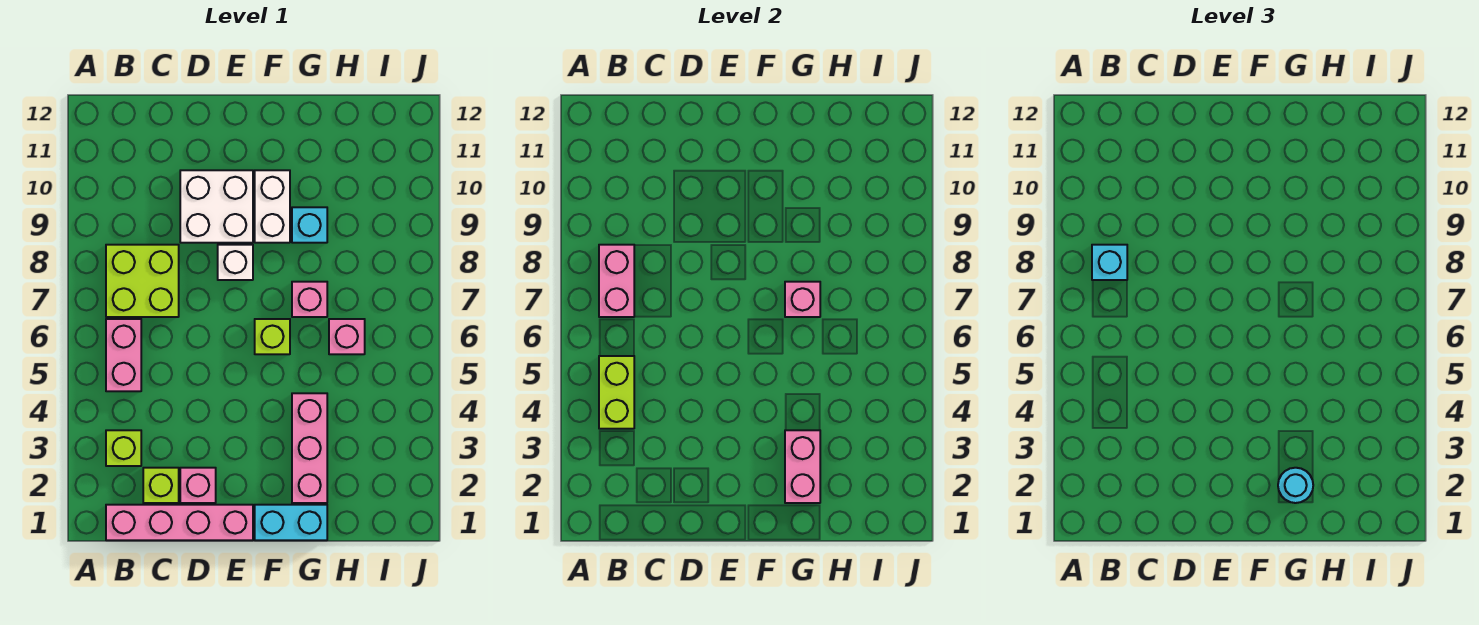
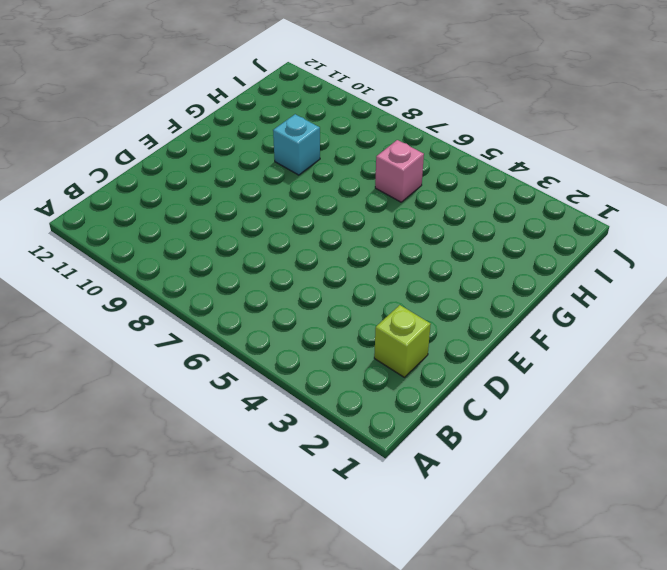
none -> pink 1x4 brick [106,505,253,540]
none -> lime 1x1 brick [106,430,141,466]
none -> pink 1x2 brick [106,319,141,391]

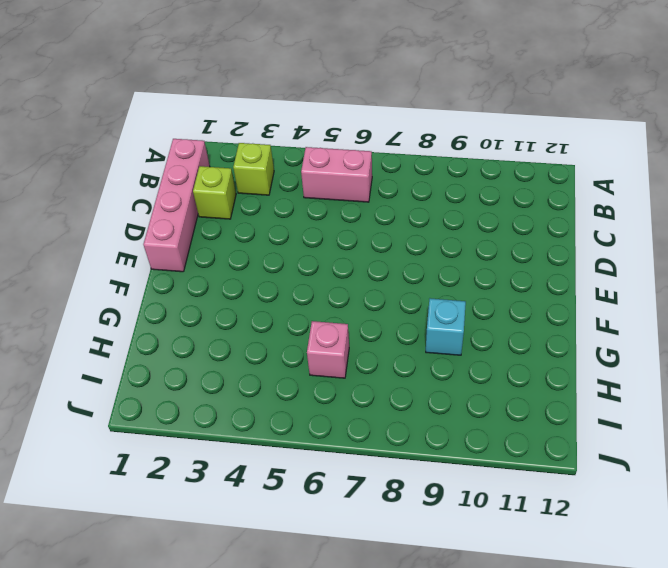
none -> lime 2x2 brick [106,245,179,317]
none -> pink 1x1 brick [180,468,216,503]
none -> white 2x2 brick [180,170,253,243]

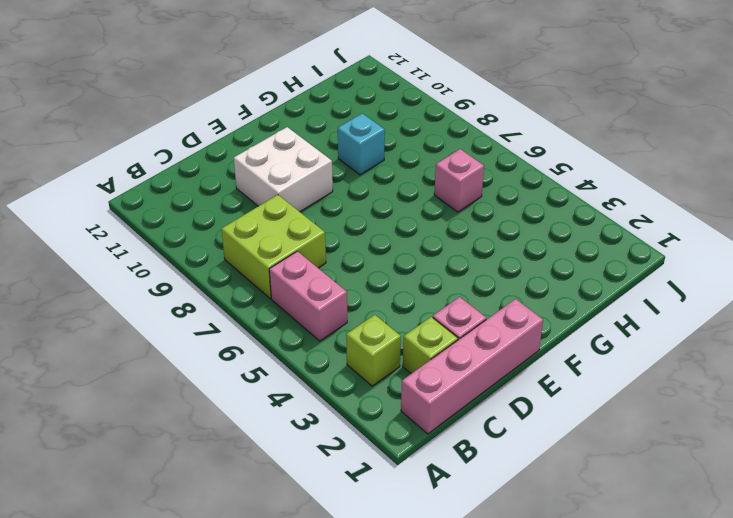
none -> white 1x1 brick [218,245,253,280]
none -> cyan 1x2 brick [255,505,327,540]
none -> lime 1x1 brick [255,319,290,354]

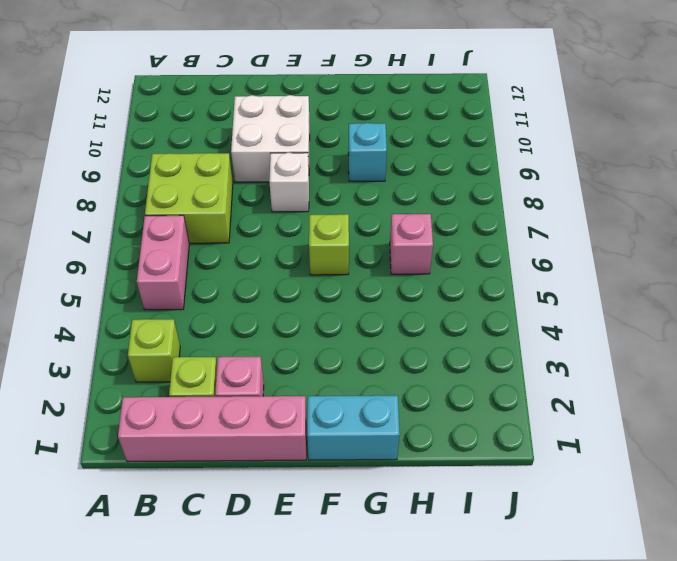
none -> white 1x2 brick [255,170,290,243]
none -> pink 1x3 brick [292,393,327,503]
none -> pink 1x1 brick [292,282,327,317]

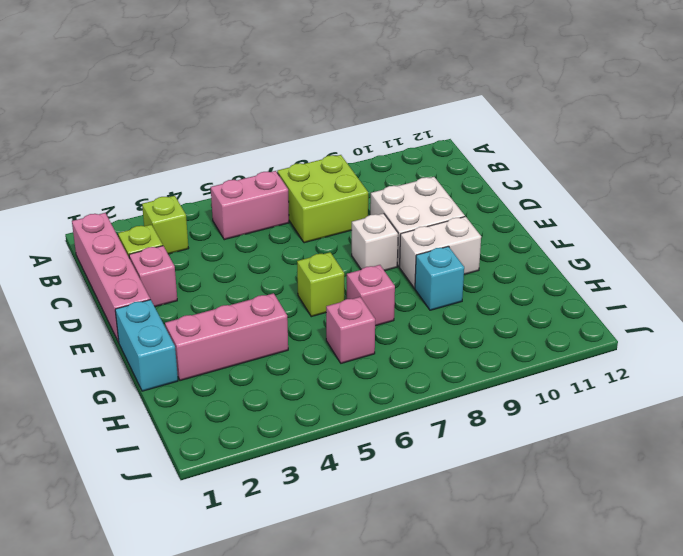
none -> lime 1x2 brick [599,356,634,429]
none -> pink 1x2 brick [599,245,634,317]
none -> pink 1x2 brick [785,430,820,503]

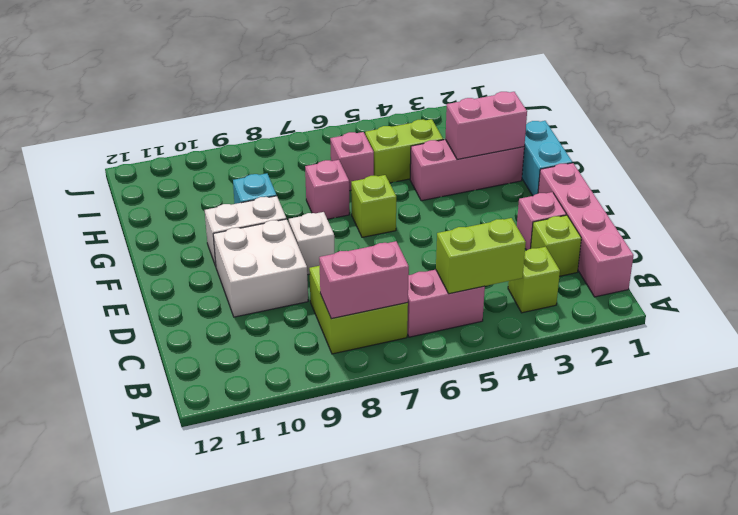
lime 1x2 brick [365,119,443,183] -> none
none -> pink 1x1 brick [785,282,820,317]
none -> cyan 1x1 brick [1092,245,1127,280]
none -> cyan 1x1 round brick [1278,468,1313,503]

